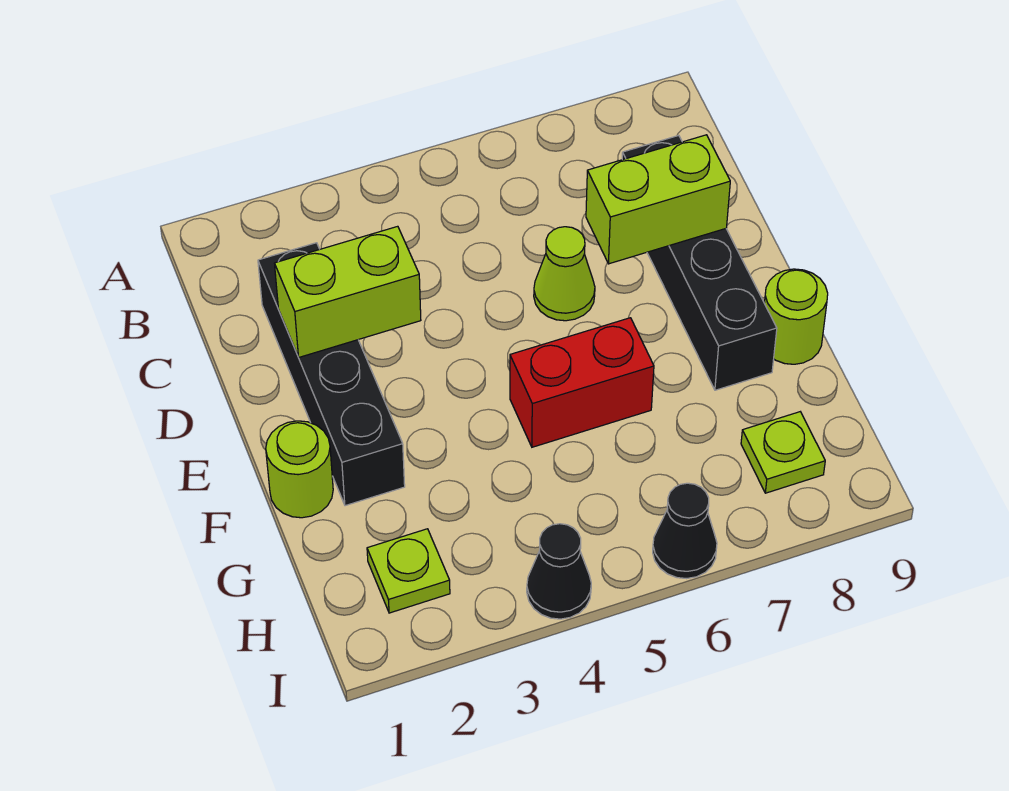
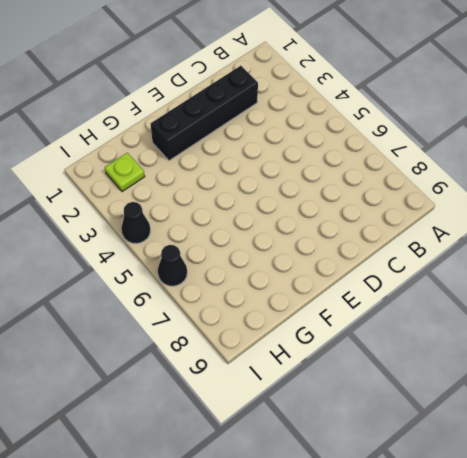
none -> black 1x4 brick [622,136,777,390]
none -> lime 1x1 cone [534,227,595,321]
none -> lime 1x1 round brick [266,421,333,518]

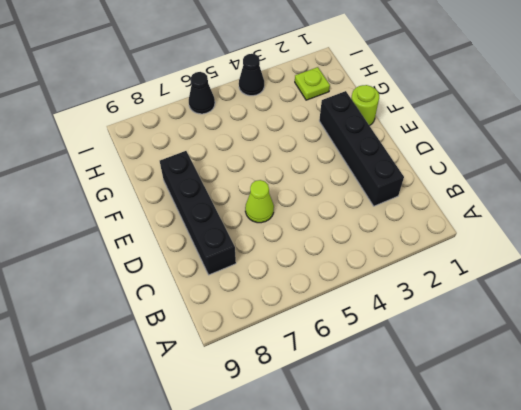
none -> red 1x2 brick [510,318,654,447]
none -> lime 1x1 round brick [764,269,828,364]
none -> lime 1x1 plate [741,412,825,493]

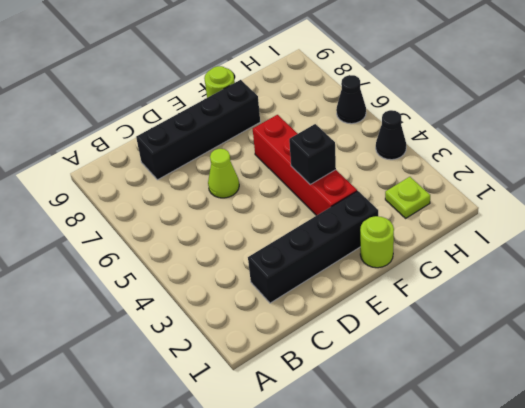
red 1x4 brick [253,115,357,216] -> red 1x2 brick [510,318,654,447]
black 1x1 brick [289,124,336,185] -> none
none -> lime 1x1 plate [741,412,825,493]
none -> lime 1x2 brick [275,226,421,357]
none -> lime 1x2 brick [586,135,730,264]

